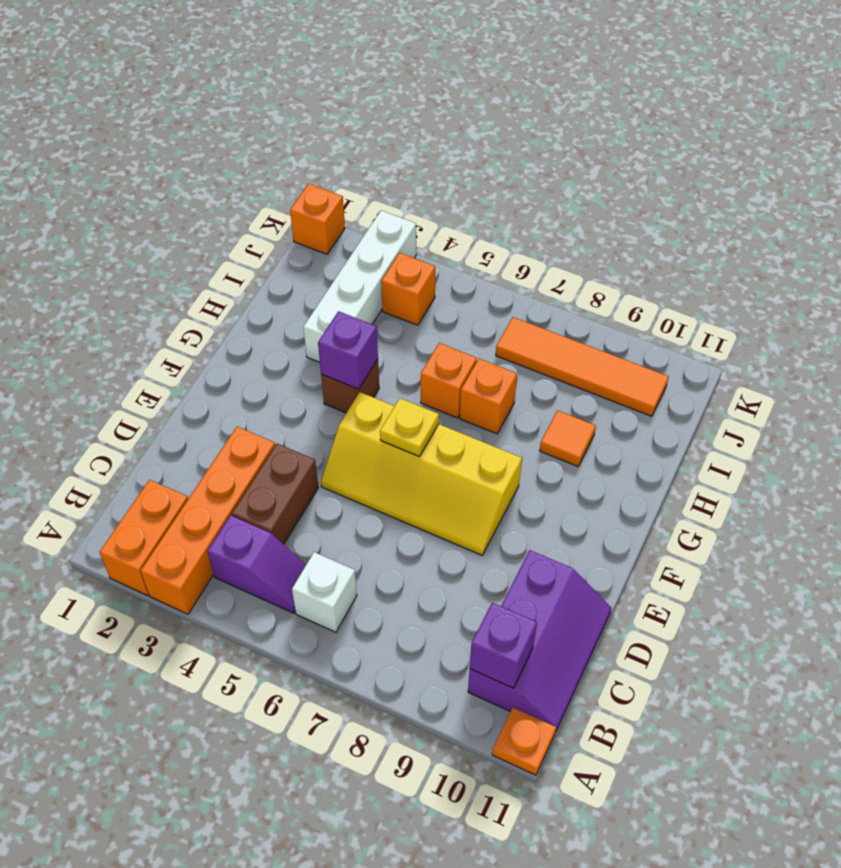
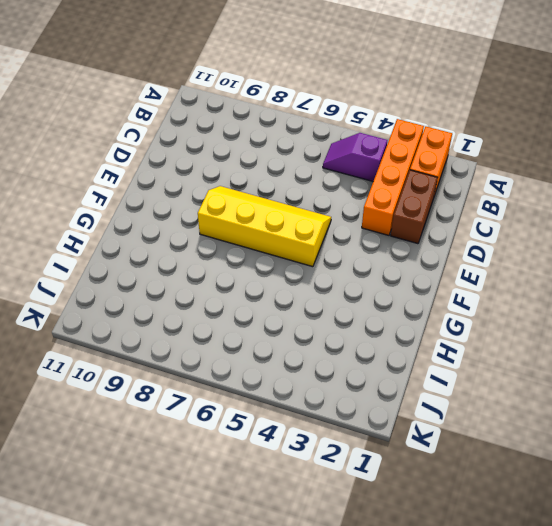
brown 1x2 brick [391,170,438,244] -> brown 1x2 brick moved to [232,444,318,544]
none -> orange 1x1 plate [492,708,556,775]
none -> white 1x1 brick [292,552,357,632]
none -> purple 2x3 slope [468,550,612,730]

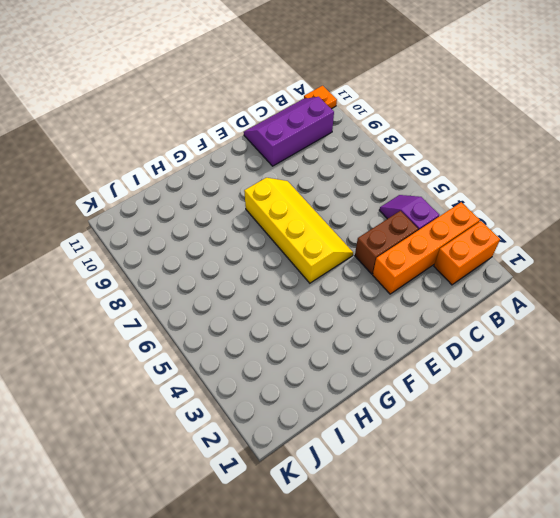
none -> white 1x1 brick [292,552,357,632]
none -> brown 1x1 brick [321,359,379,413]
none -> white 1x4 brick [303,210,416,362]

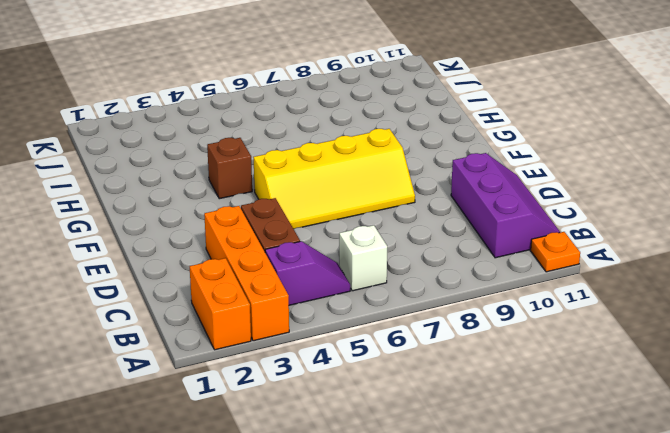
none -> white 1x4 brick [303,210,416,362]
none -> orange 1x1 brick [421,343,477,418]
none -> orange 1x1 brick [460,359,517,434]

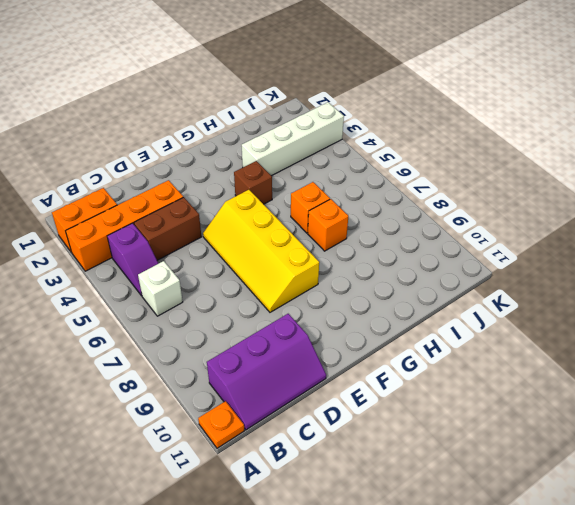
none -> orange 1x1 tile [540,410,596,466]
none -> orange 1x1 brick [381,253,435,325]
none -> orange 1x4 tile [496,317,669,416]

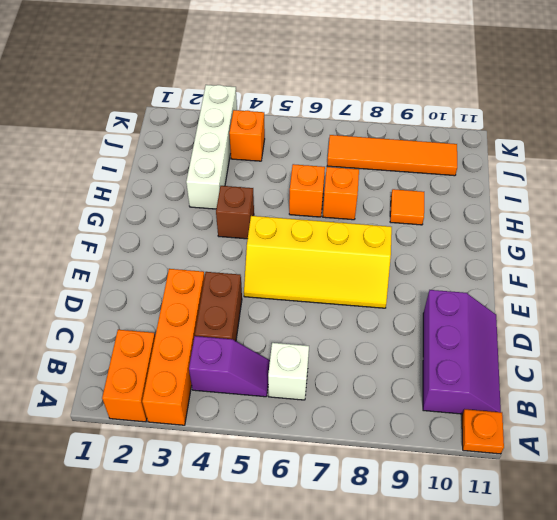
none -> orange 1x1 brick [290,184,345,254]
none -> purple 1x1 brick [470,603,537,688]
none -> yellow 1x1 plate [380,398,439,456]

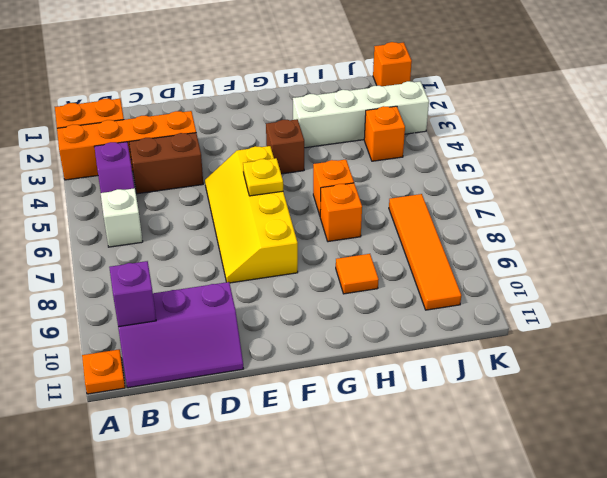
none -> purple 1x1 brick [318,311,378,389]

